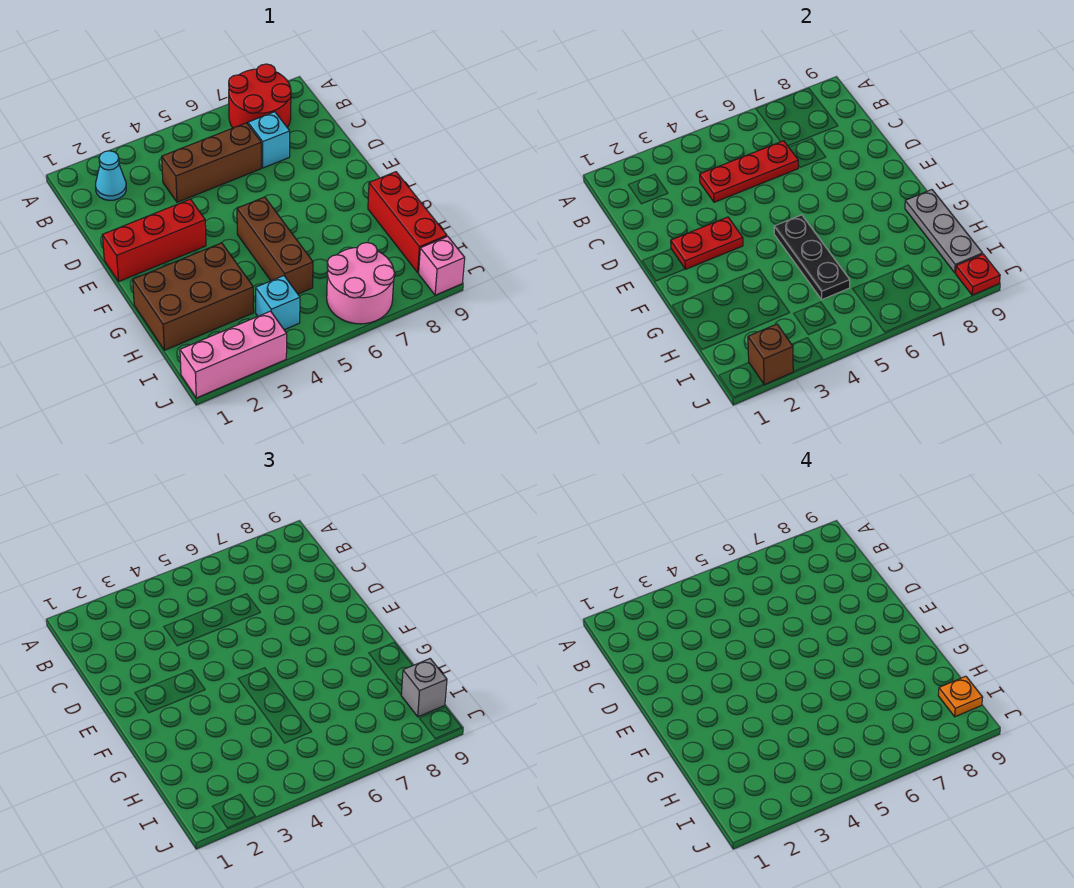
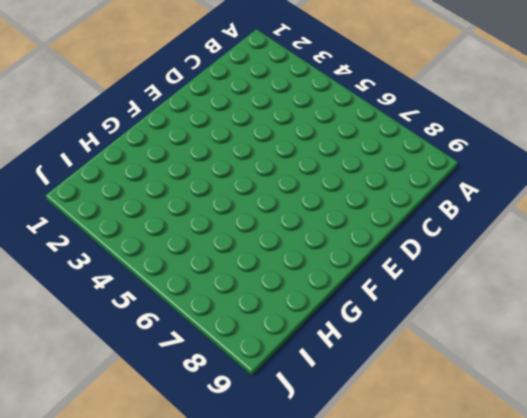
none -> red 2x2 round brick [229,64,291,128]
none -> cyan 1x1 cone [96,151,126,200]
none -> brown 1x3 brick [162,123,261,202]

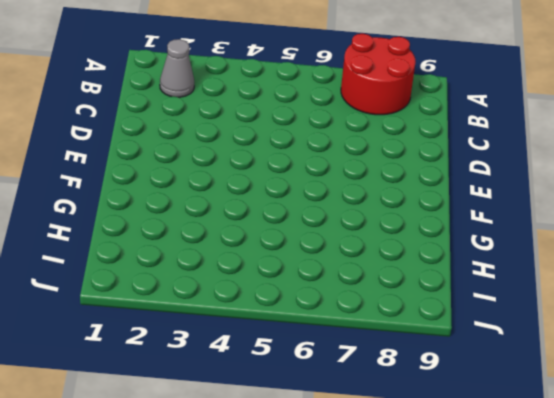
grey 1x1 cone [160,39,194,97] -> cyan 1x1 cone [96,151,126,200]
none -> brown 1x3 brick [162,123,261,202]
none -> cyan 1x1 brick [248,112,290,168]
none -> red 1x3 brick [102,199,206,281]

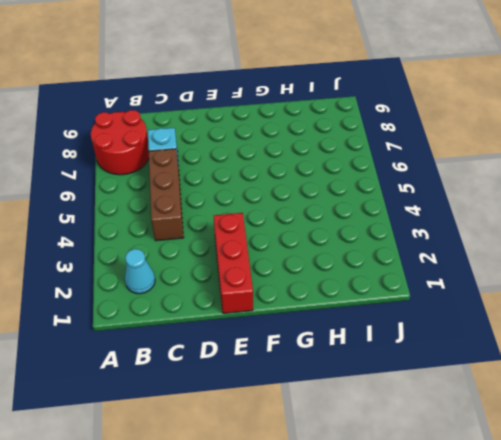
none -> brown 1x3 brick [237,197,313,294]
none -> brown 2x3 brick [133,243,254,350]
none -> red 1x3 brick [368,172,447,273]

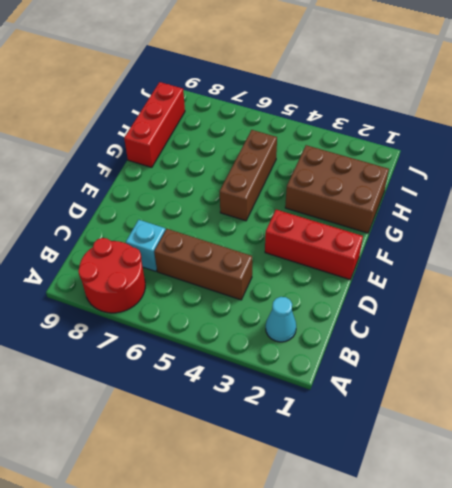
none -> cyan 1x1 brick [256,276,300,330]
none -> pink 2x2 round brick [327,243,395,324]
none -> pink 1x3 brick [180,311,287,398]

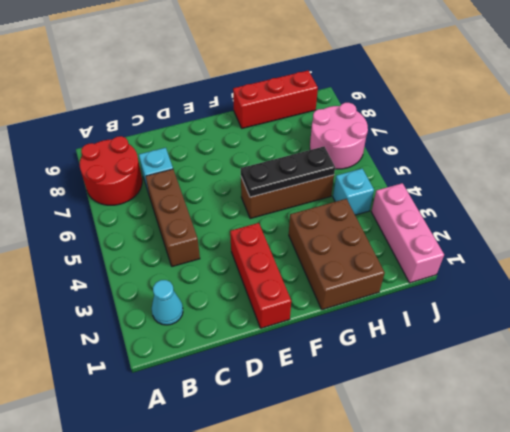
none -> pink 1x1 brick [419,236,465,295]
none -> red 1x3 plate [700,141,798,202]
none -> red 1x2 plate [671,217,743,269]

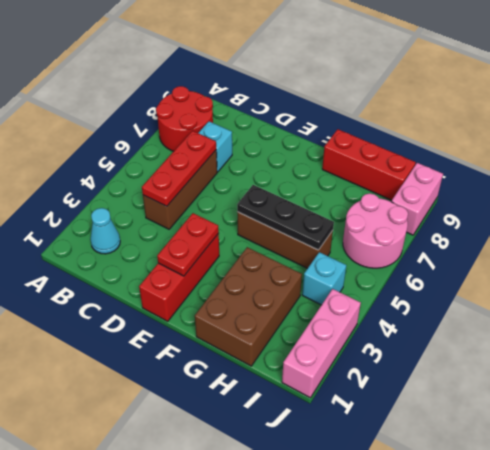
pink 1x2 brick [391,163,443,235] -> pink 1x1 brick [419,236,465,295]
none -> grey 1x3 plate [905,190,983,273]
none -> brown 1x1 brick [748,324,793,385]
none -> red 1x1 plate [956,254,1000,295]

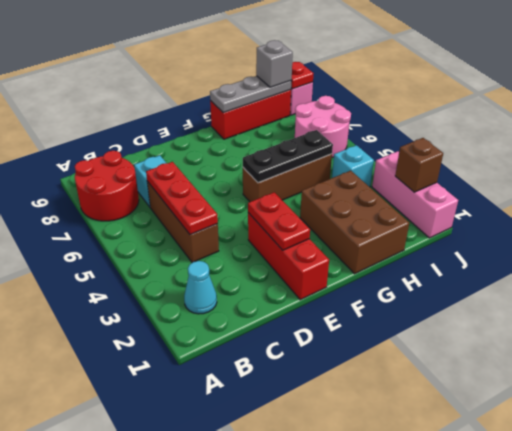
none -> orange 1x1 plate [938,676,983,717]

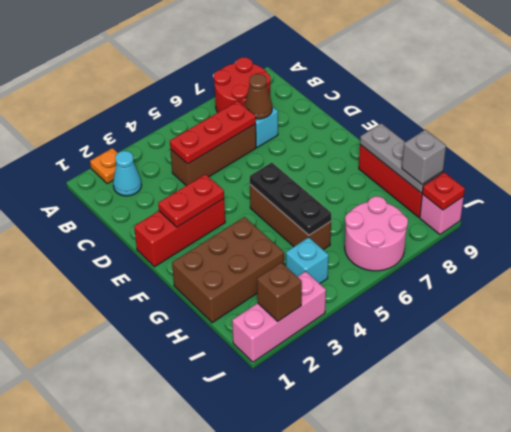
orange 1x1 plate [90,148,118,184] -> orange 1x1 plate moved to [938,676,983,717]
brown 1x1 cone [245,74,272,119] -> none

